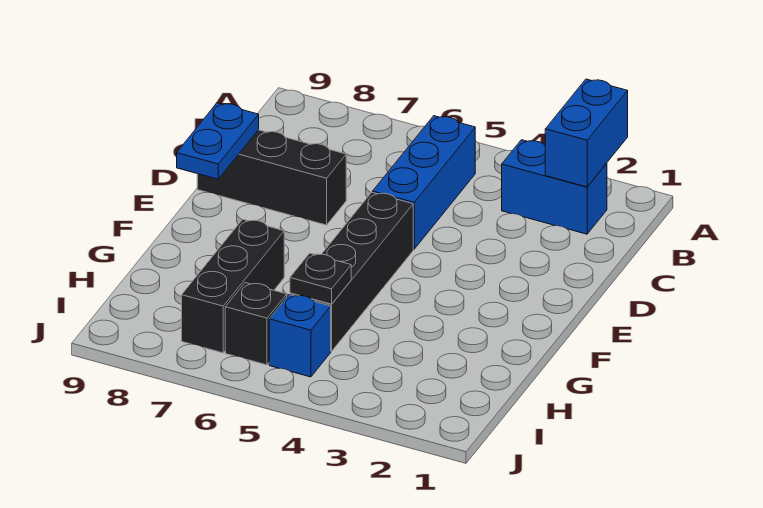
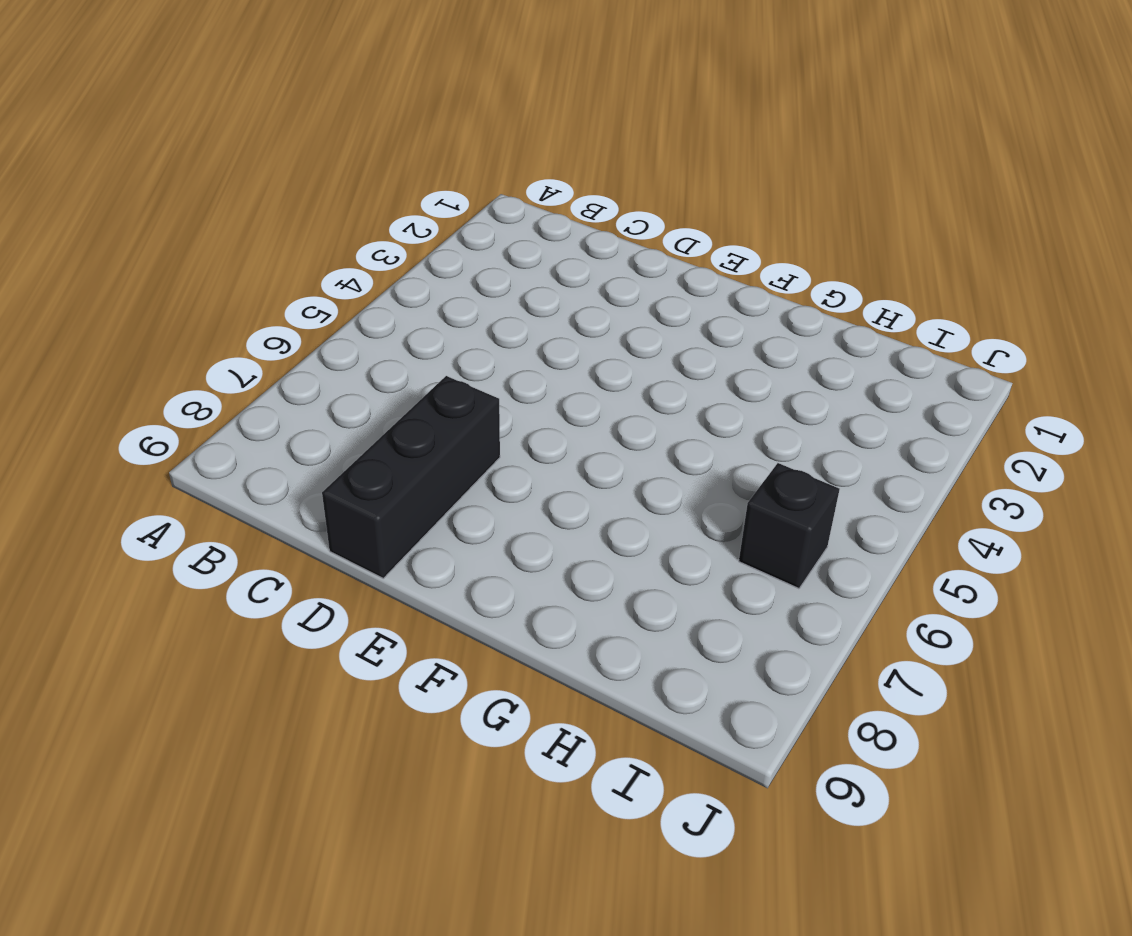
none -> blue 1x2 brick [502,140,607,234]
none -> blue 1x3 brick [373,116,475,249]

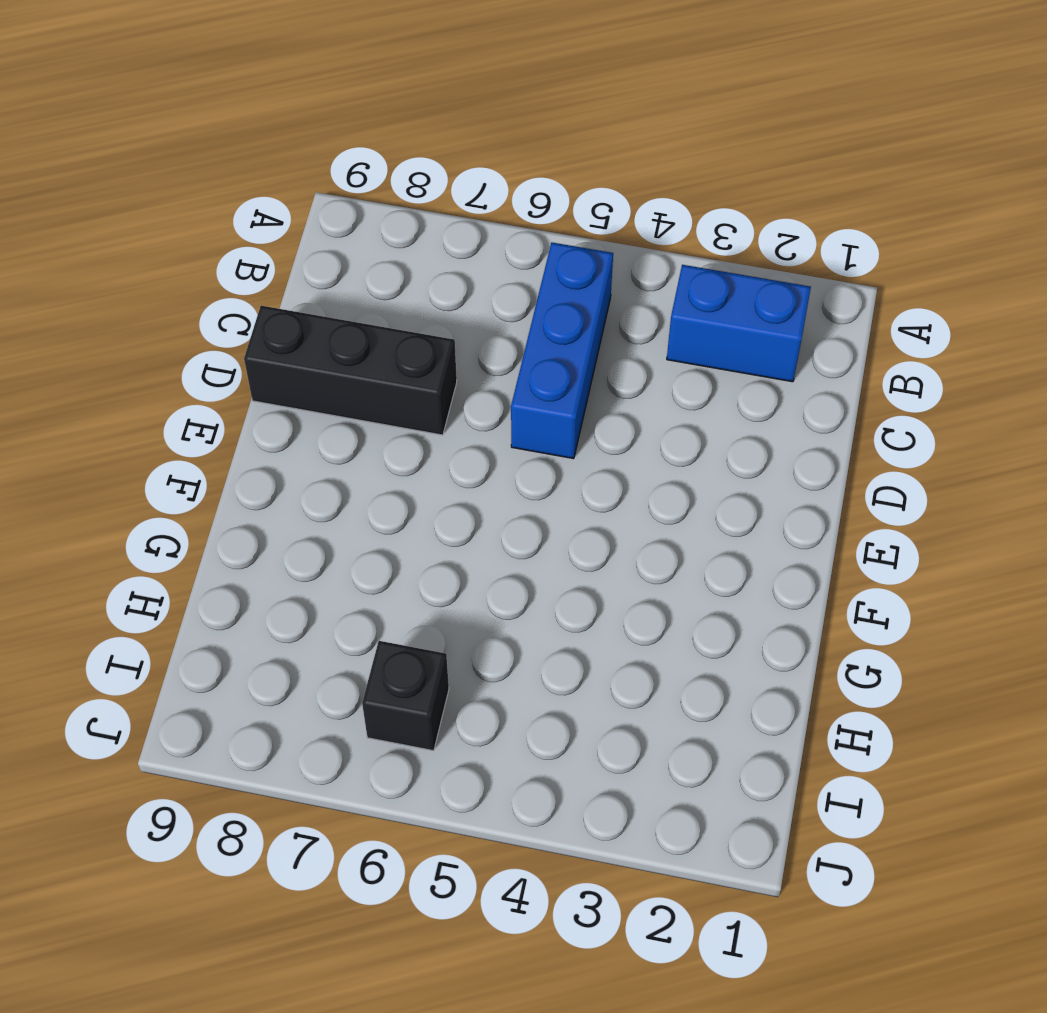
none -> black 1x4 brick [290,192,413,351]
none -> black 1x3 brick [182,219,284,353]

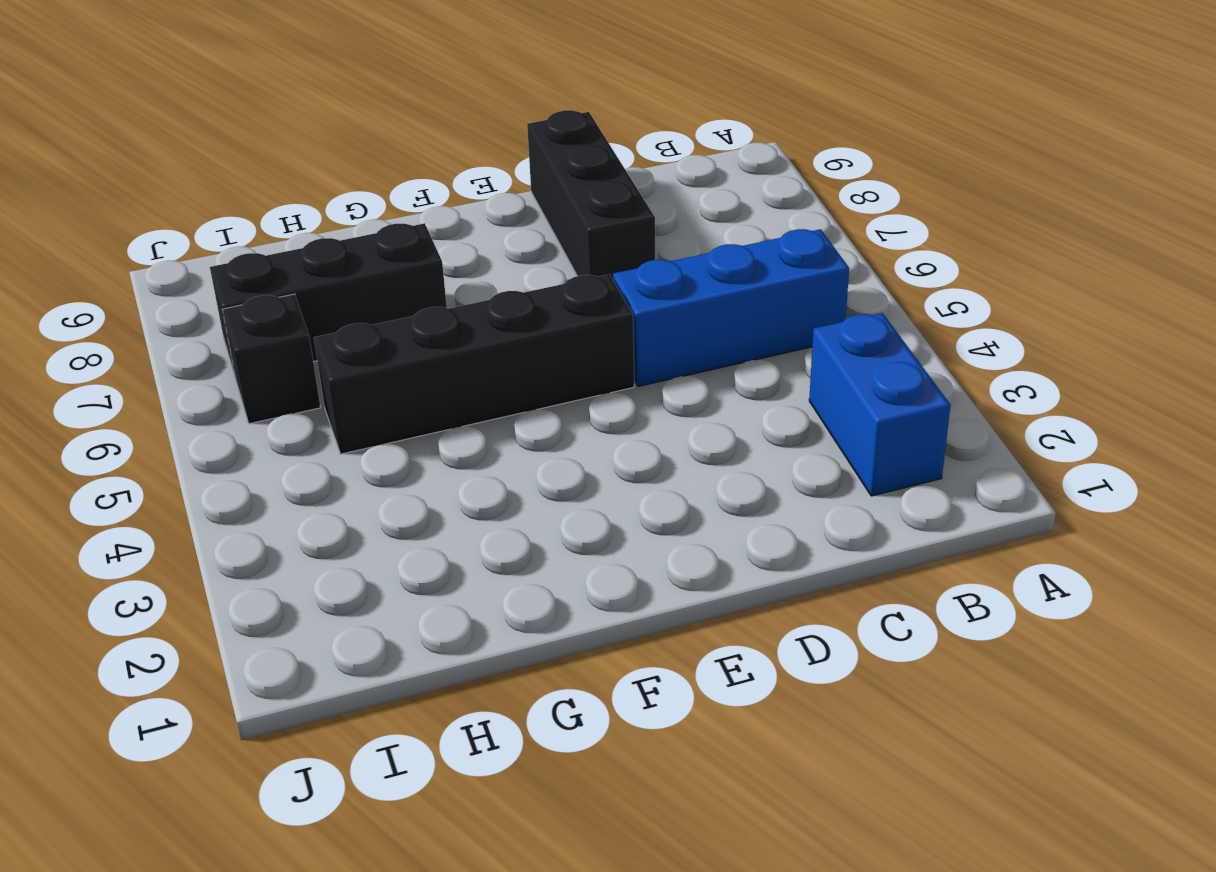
none -> blue 1x1 brick [269,295,331,377]
none -> blue 1x2 brick [545,79,628,187]

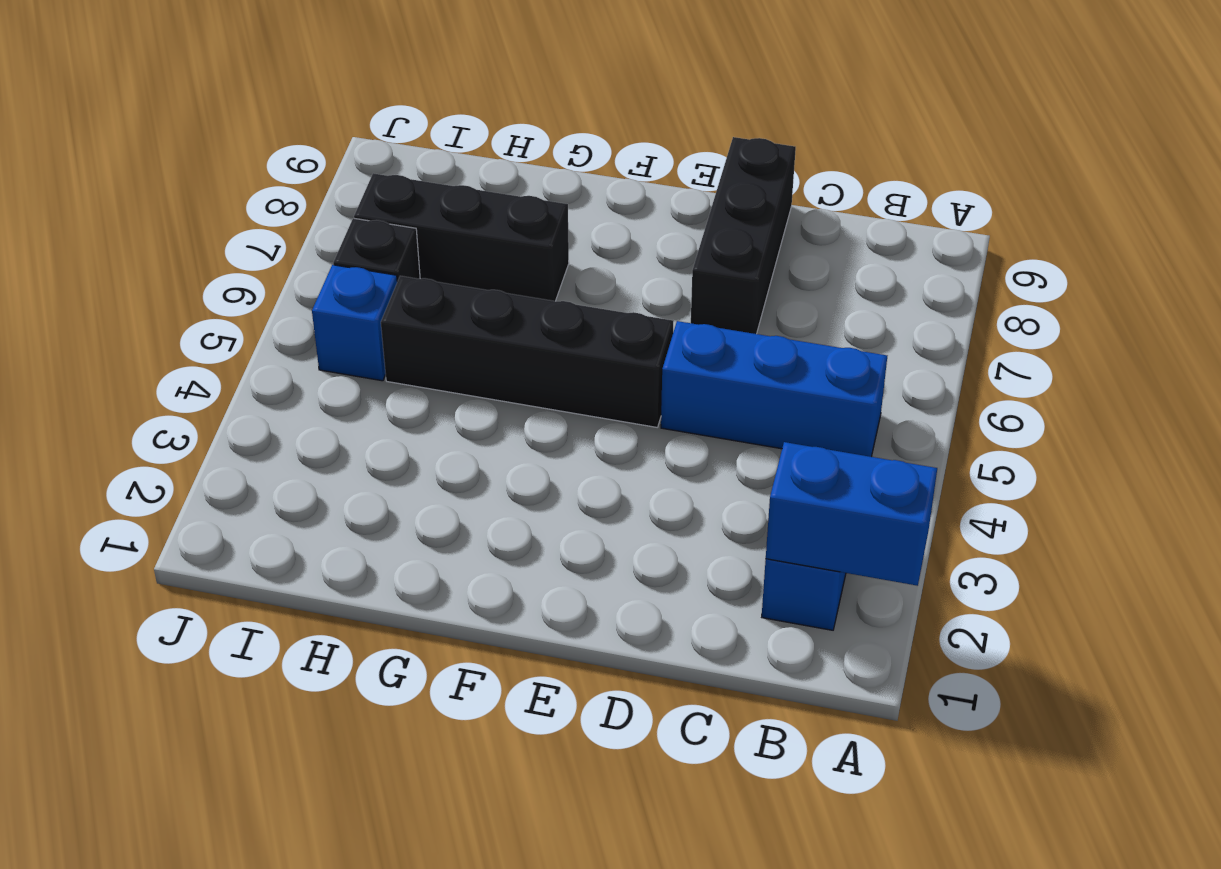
none -> blue 1x2 plate [177,103,259,179]
none -> black 1x1 plate [290,253,351,304]

